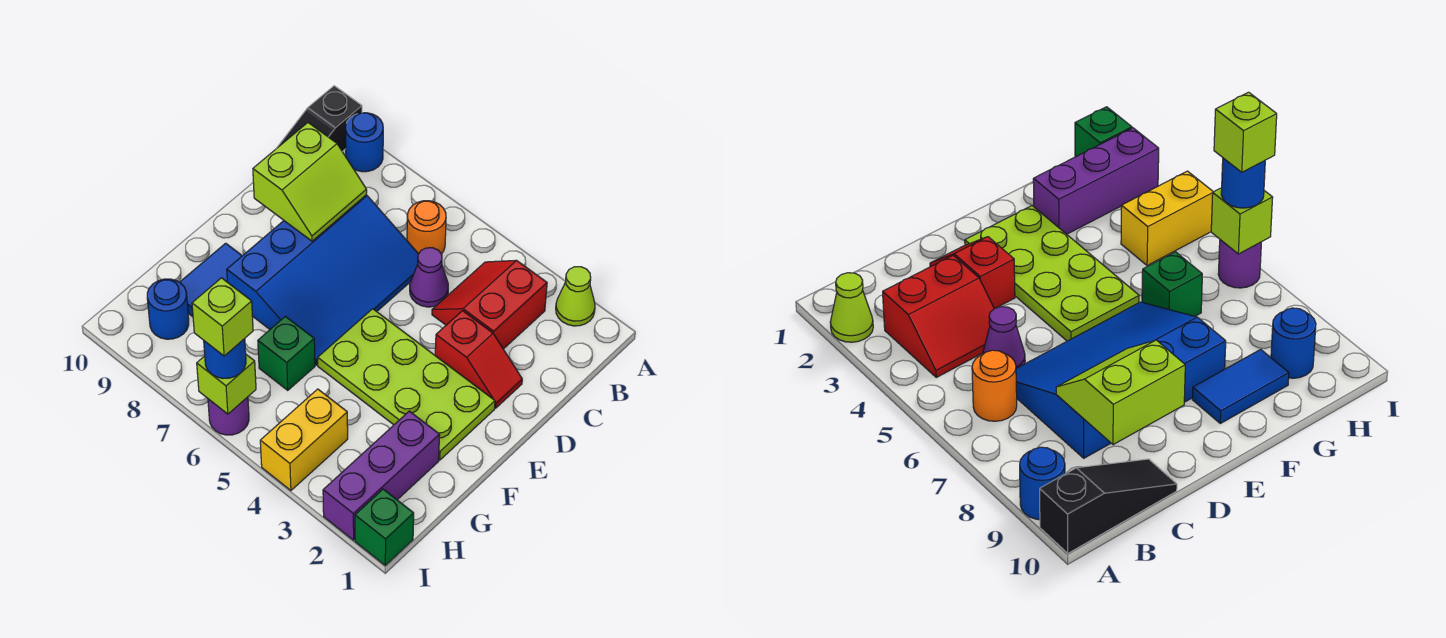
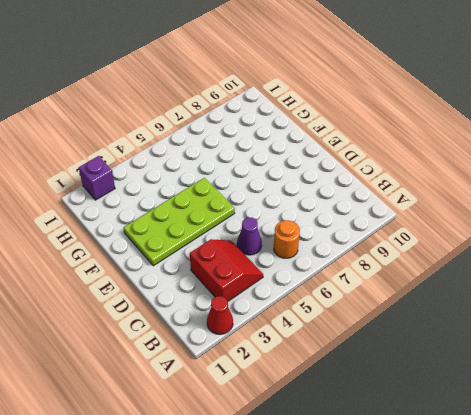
red 1x1 cone [207,296,233,334] -> lime 1x1 cone [556,267,595,326]
purple 1x1 brick [79,156,115,200] -> purple 1x3 brick [323,411,440,540]
none -> blue 1x1 round brick [345,113,383,172]
none -> black 1x3 slope [276,86,362,152]
none -> blue 3x4 slope [227,195,418,365]

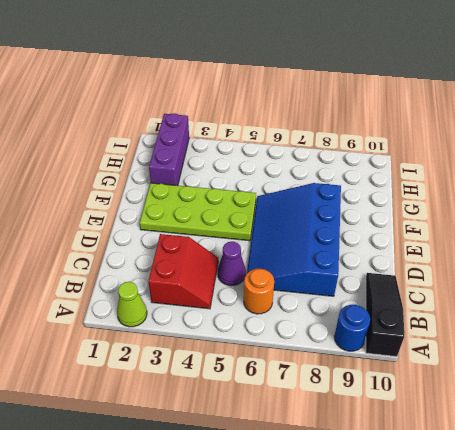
none -> red 1x2 slope [435,311,522,408]
none -> blue 1x2 tile [180,243,242,317]
none -> green 1x1 brick [258,316,315,390]

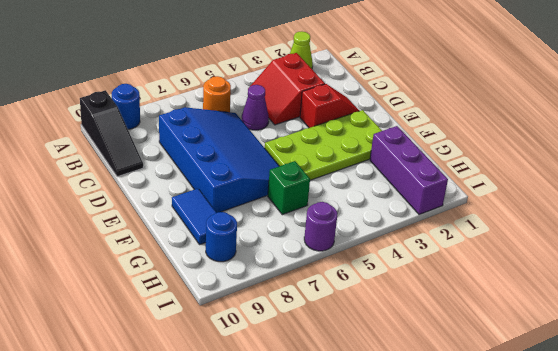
none -> yellow 1x2 brick [260,389,348,490]
none -> green 1x1 brick [355,489,414,565]
none -> lime 2x2 slope [253,123,367,241]

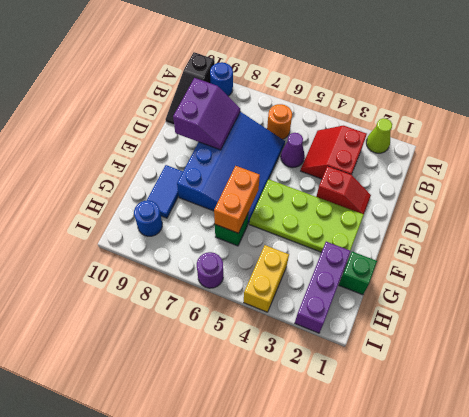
purple 2x2 slope [173,78,240,150] -> lime 2x2 slope [253,123,367,241]
orange 1x2 brick [214,166,260,233] -> none
green 1x1 brick [339,252,377,295] -> green 1x1 brick moved to [355,489,414,565]
none -> lime 1x1 brick [197,355,256,414]
none -> blue 1x1 round brick [204,339,246,378]
none -> lime 1x1 brick [192,278,253,356]

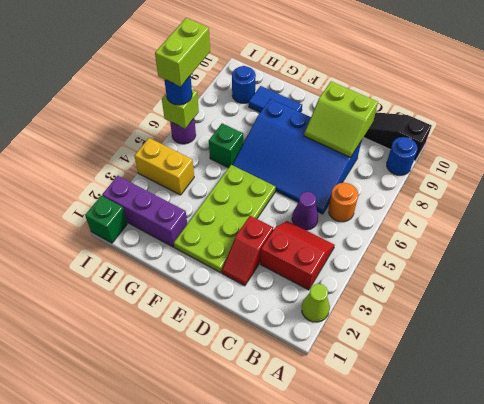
lime 1x2 brick [155,18,210,87] -> lime 1x1 brick [192,278,253,356]

